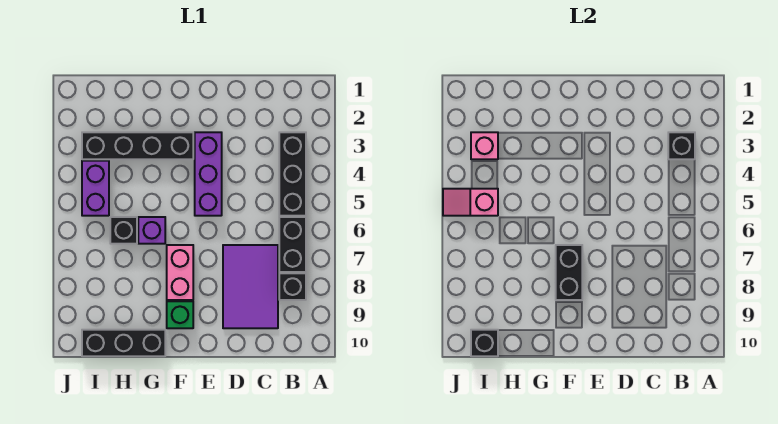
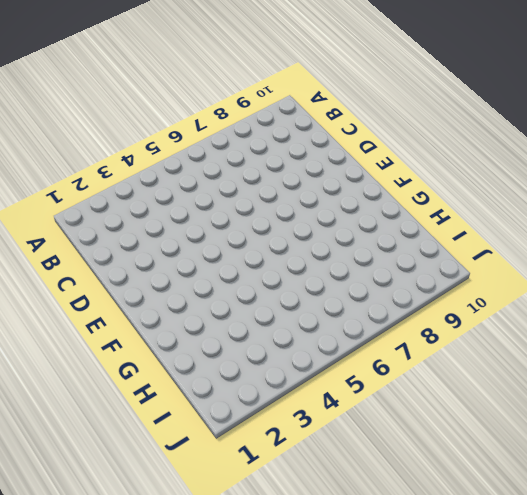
none -> black 1x3 brick [279,132,306,216]
none -> black 1x2 brick [279,217,306,272]
none -> black 1x1 brick [279,273,306,300]

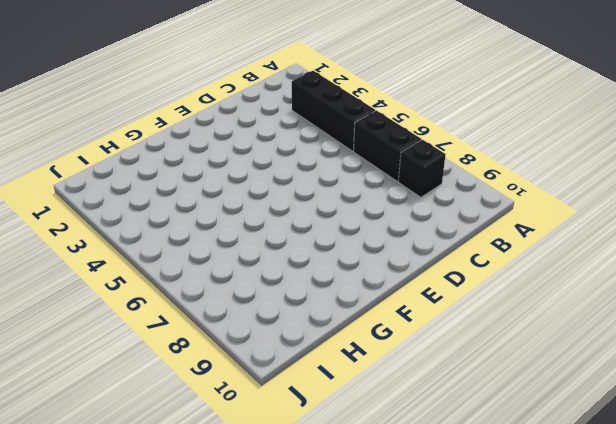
none -> purple 2x3 tile [223,245,278,328]
none -> purple 1x3 brick [195,132,222,216]
none -> black 1x4 brick [82,132,193,159]

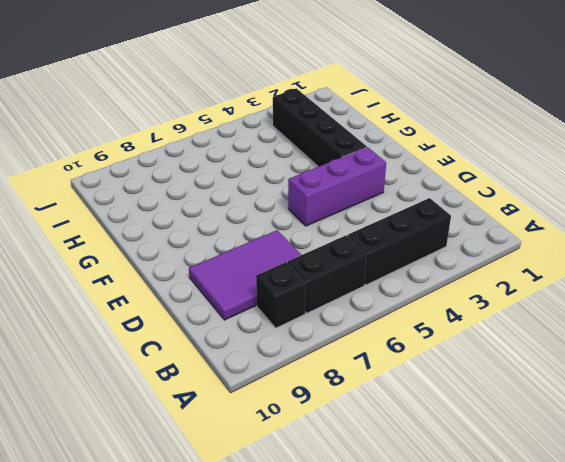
none -> pink 1x2 brick [167,245,193,300]
none -> green 1x1 brick [167,301,193,328]
none -> purple 1x1 brick [138,217,165,244]

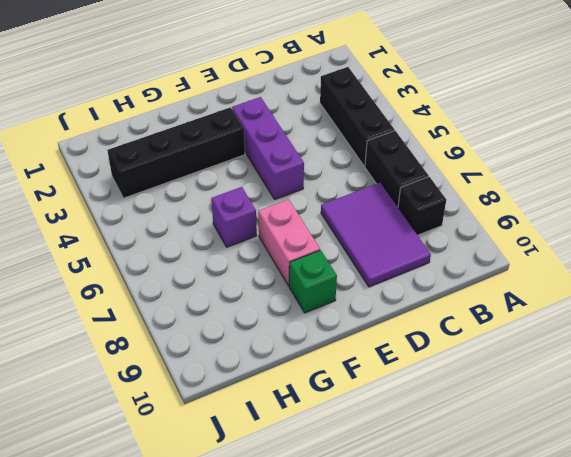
none -> black 1x3 brick [82,330,165,356]
none -> black 1x1 brick [110,217,137,244]
none -> purple 1x2 brick [82,161,109,216]

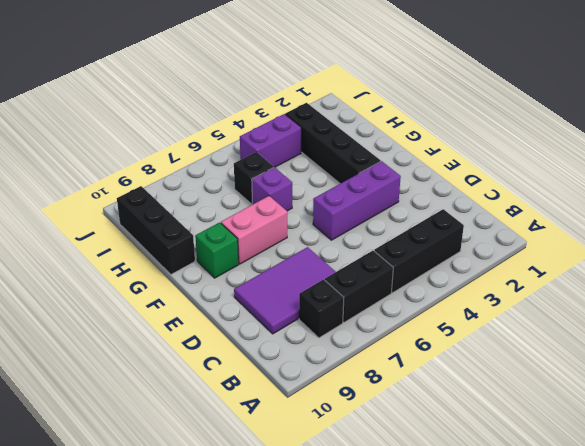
none -> black 1x1 brick [668,132,695,159]
none -> black 1x2 brick [556,245,582,300]
none -> pink 1x1 brick [471,132,498,159]

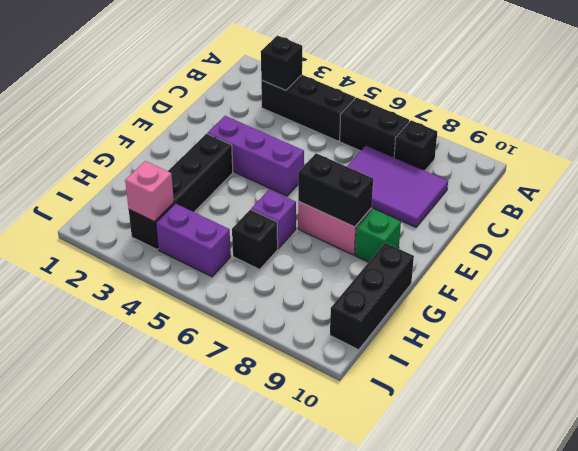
none -> pink 1x2 slope [443,189,498,216]
none -> black 1x1 brick [471,330,498,356]

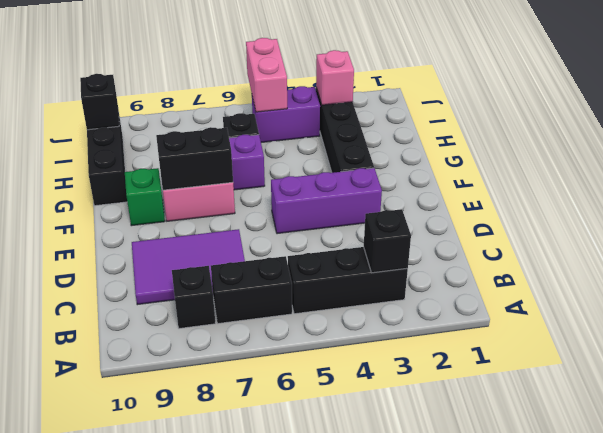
pink 1x2 brick [246,38,287,112] -> pink 1x2 slope [443,189,498,216]

